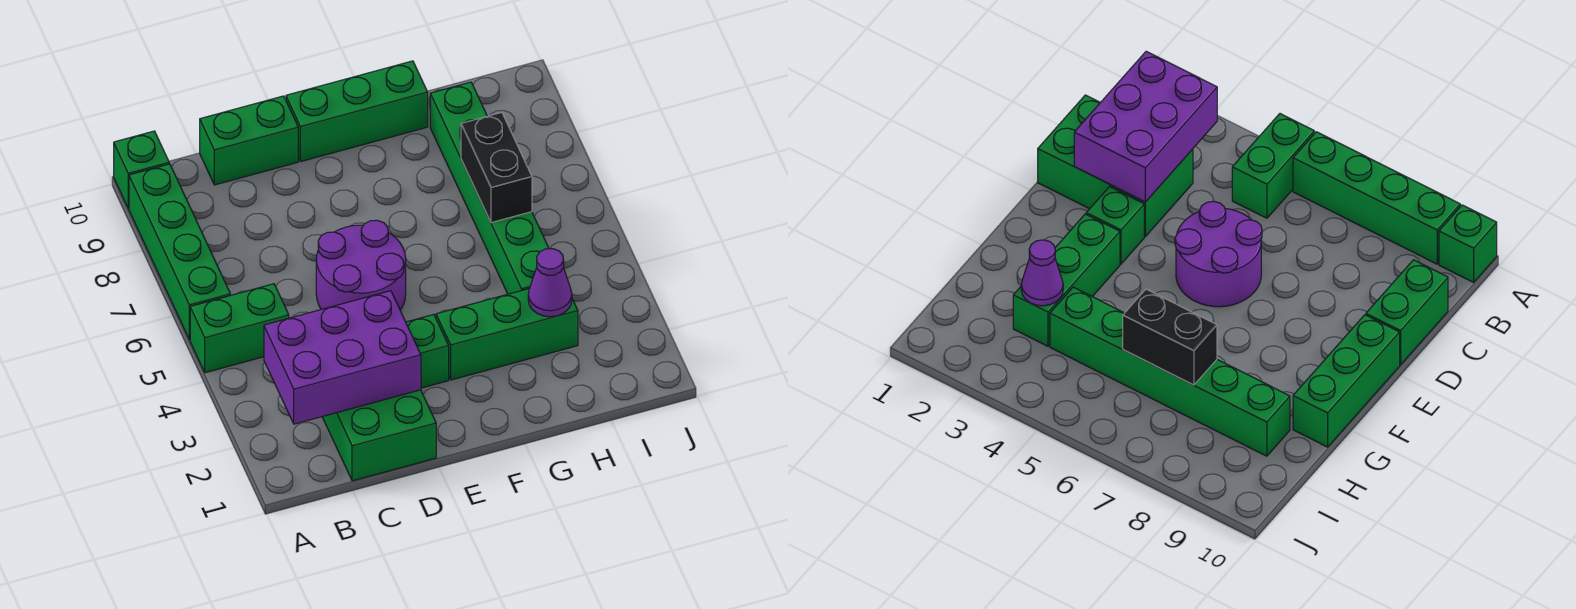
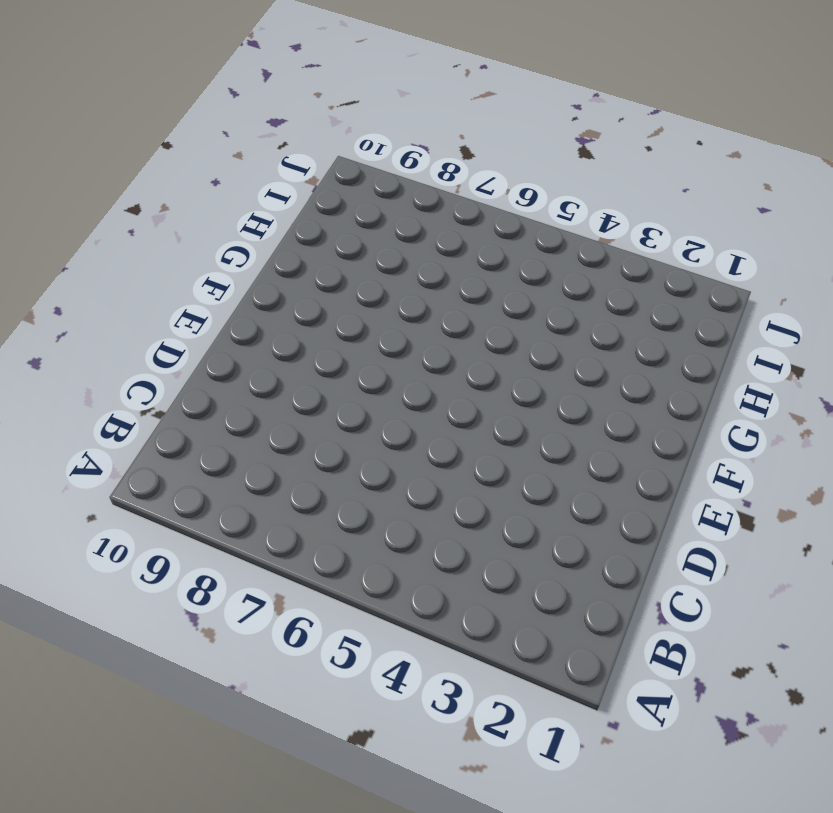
none -> green 1x2 brick [190,284,289,373]
none -> green 1x4 brick [129,164,230,340]
none -> green 1x1 brick [114,131,169,208]

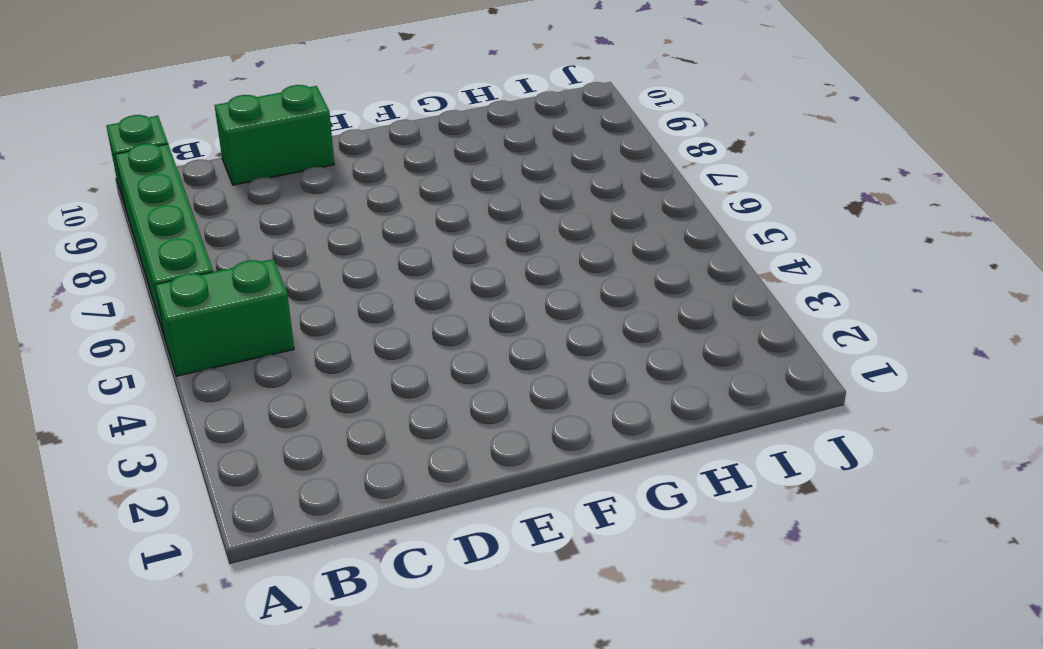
none -> green 2x3 brick [323,390,436,481]
none -> purple 2x2 round brick [316,220,406,310]
none -> green 1x1 brick [406,315,449,388]

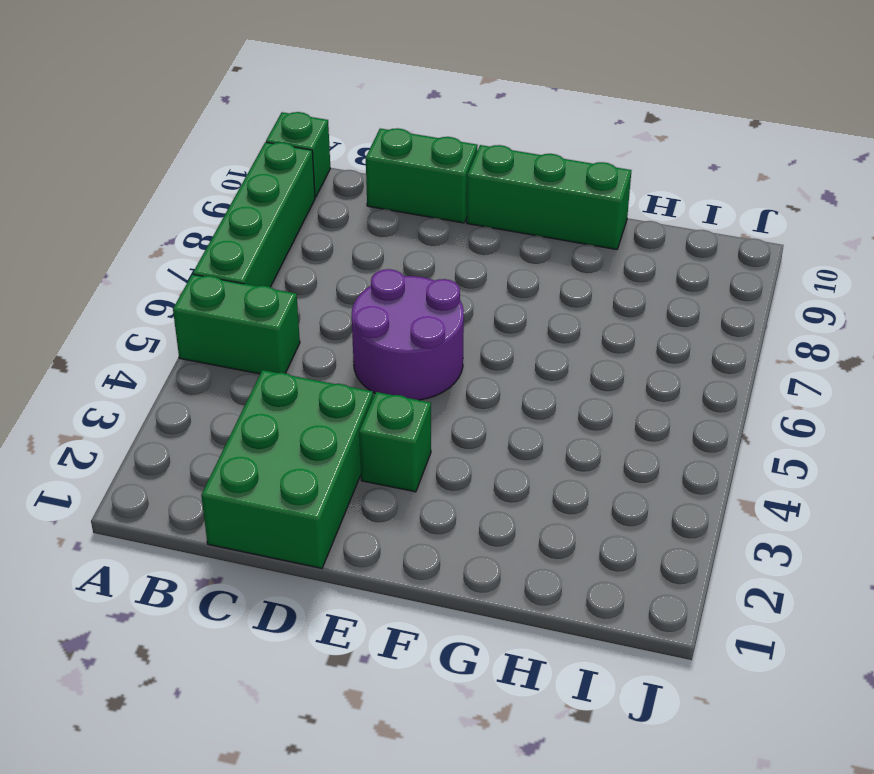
none -> green 1x3 brick [436,289,578,380]
none -> green 1x6 brick [430,82,549,294]
none -> purple 2x3 brick [264,291,421,424]

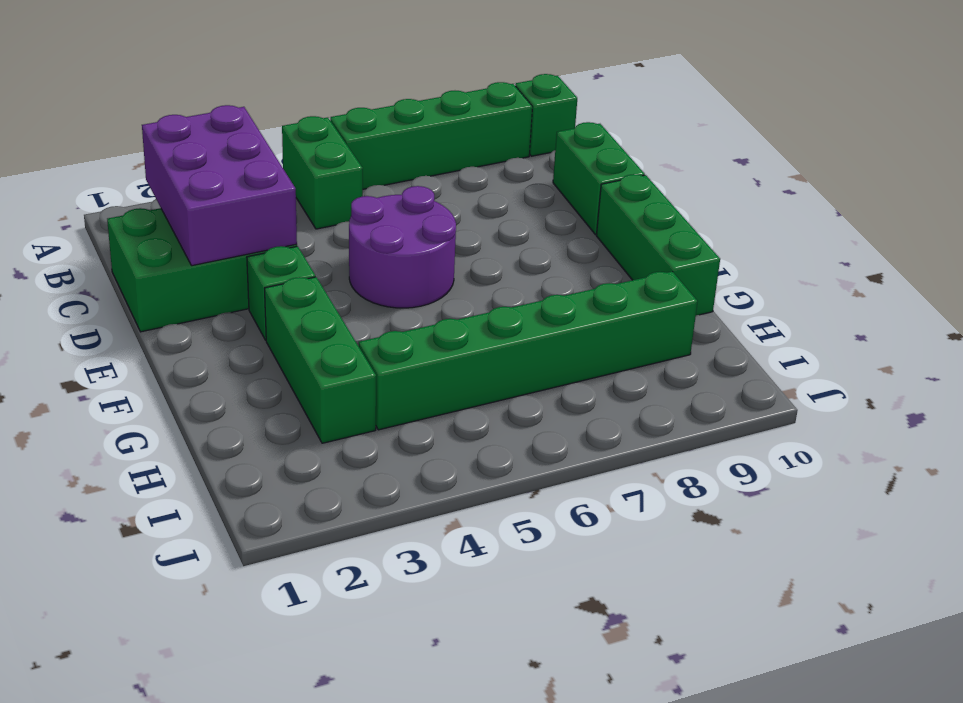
none -> purple 1x1 cone [528,249,572,317]
none -> black 1x2 brick [461,112,532,223]

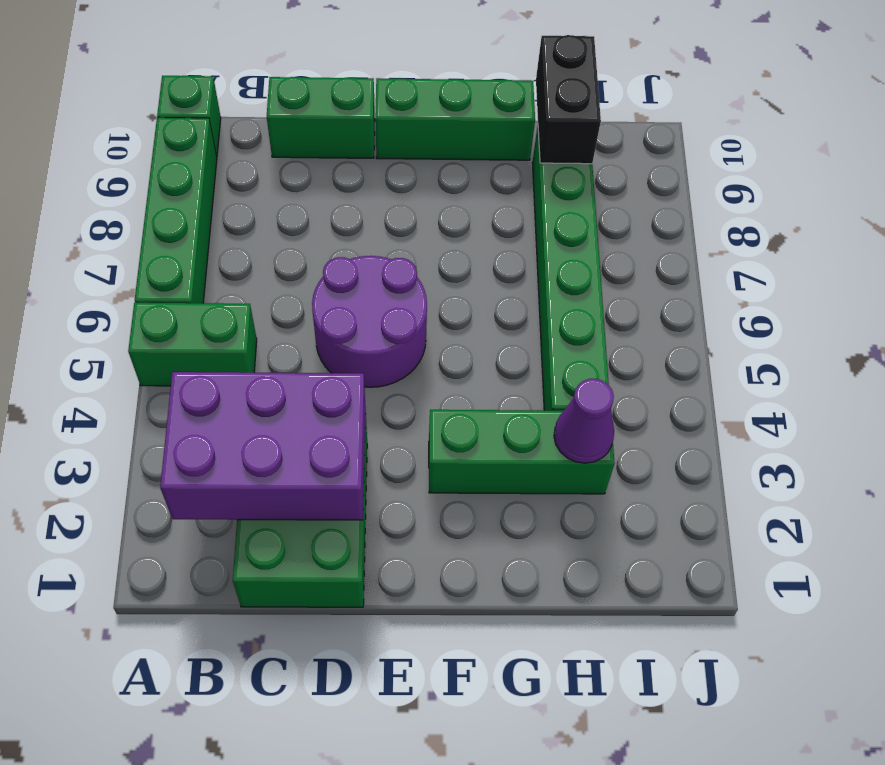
black 1x2 brick [536,35,601,164] -> black 1x2 brick moved to [461,112,532,223]
none -> green 1x1 brick [406,315,449,388]

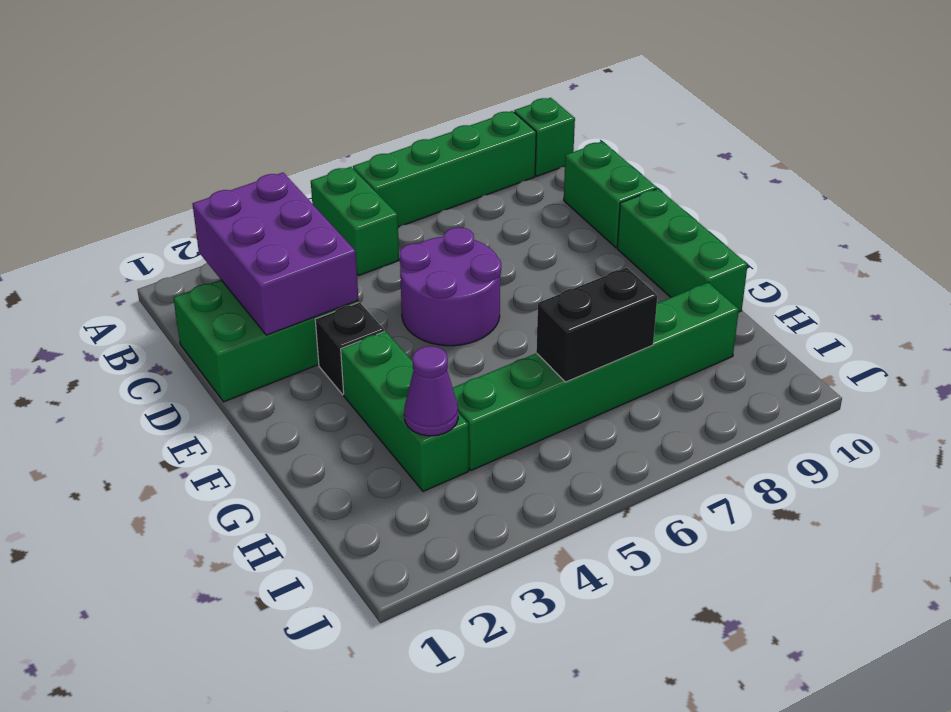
black 1x1 brick [315,302,384,394] -> green 1x1 brick [406,315,449,388]

